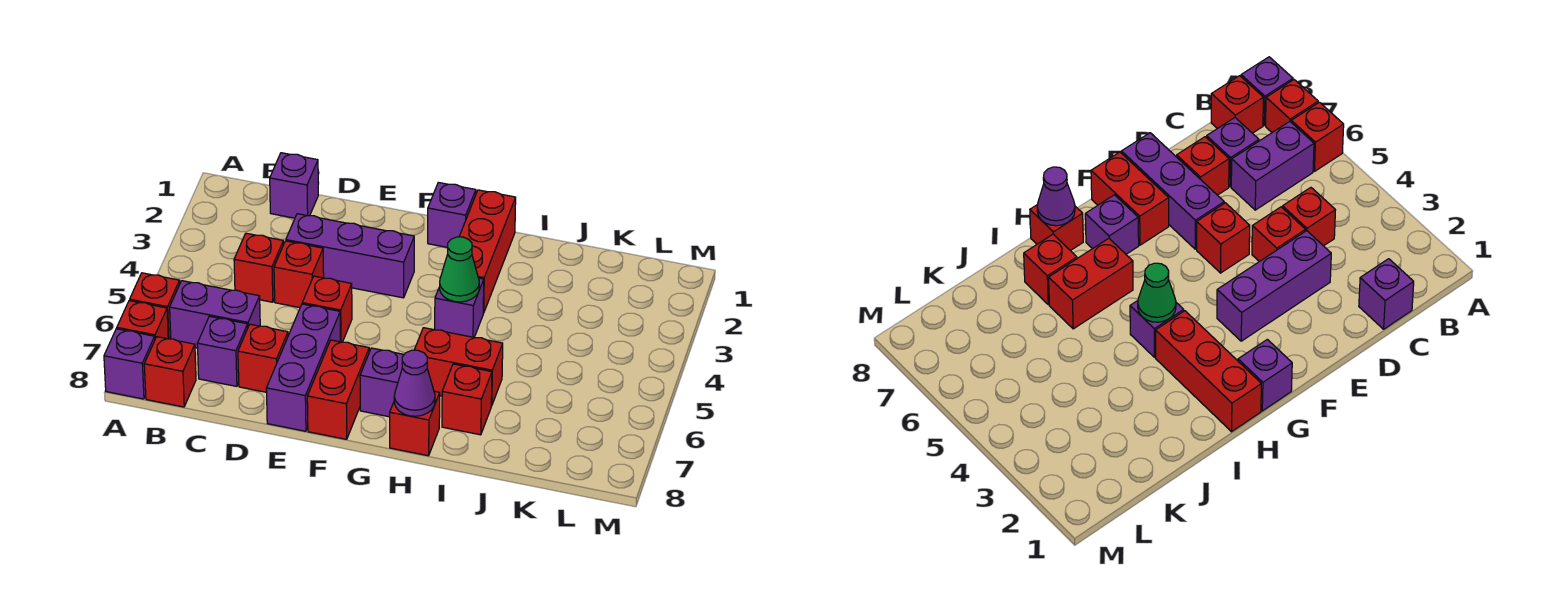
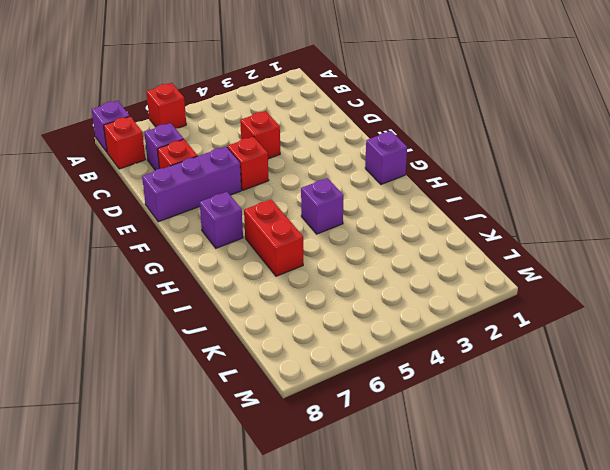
none -> red 1x1 brick [117,301,168,339]
none -> purple 1x2 brick [170,281,260,348]
none -> purple 1x1 brick [270,153,318,218]

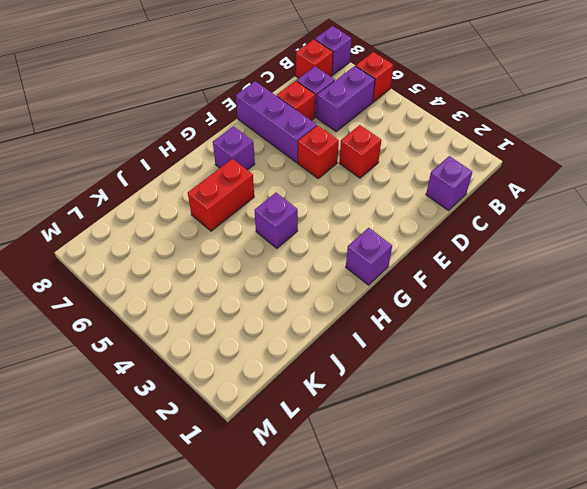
none -> red 1x1 brick [117,301,168,339]
none -> red 1x1 brick [234,233,283,302]
none -> purple 1x3 brick [286,214,414,298]

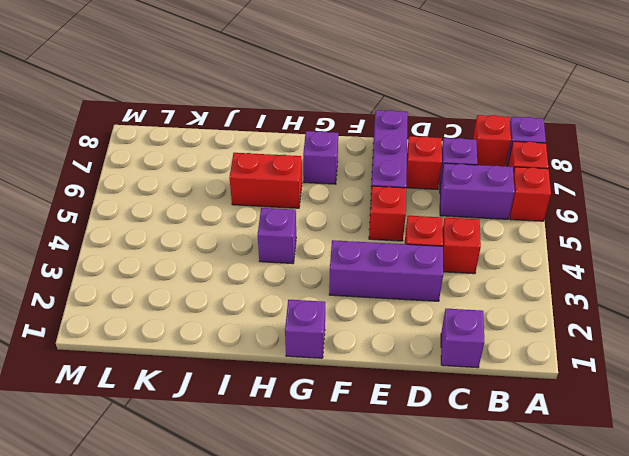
none -> red 1x2 brick [307,340,369,439]
none -> red 1x3 brick [459,190,516,313]
none -> red 1x1 brick [390,391,440,456]

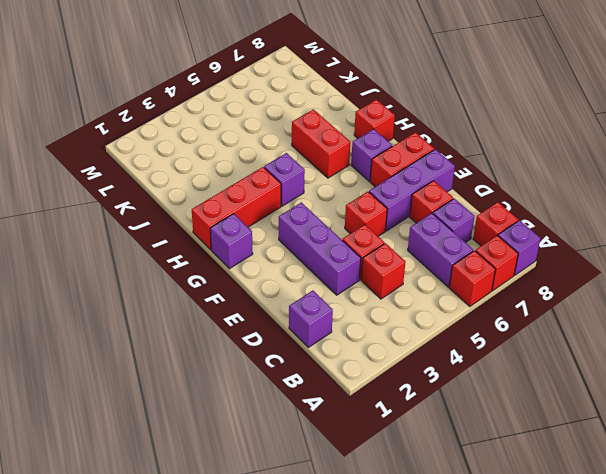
none -> red 1x1 brick [442,364,492,435]
none -> green 1x1 cone [439,237,479,302]
none -> purple 1x1 cone [394,350,435,416]

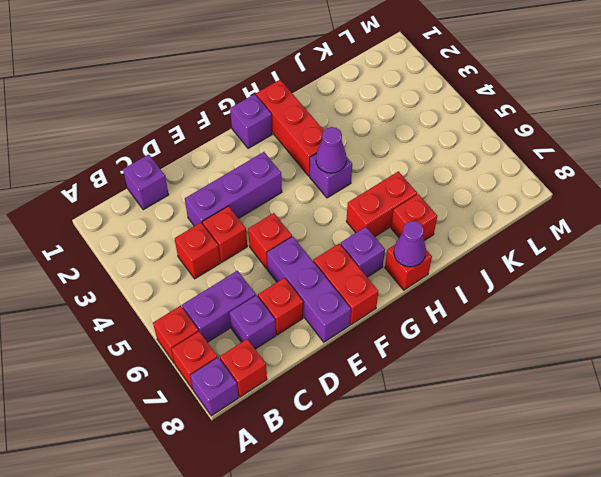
purple 1x1 cone [316,127,347,173] -> green 1x1 cone [439,237,479,302]

